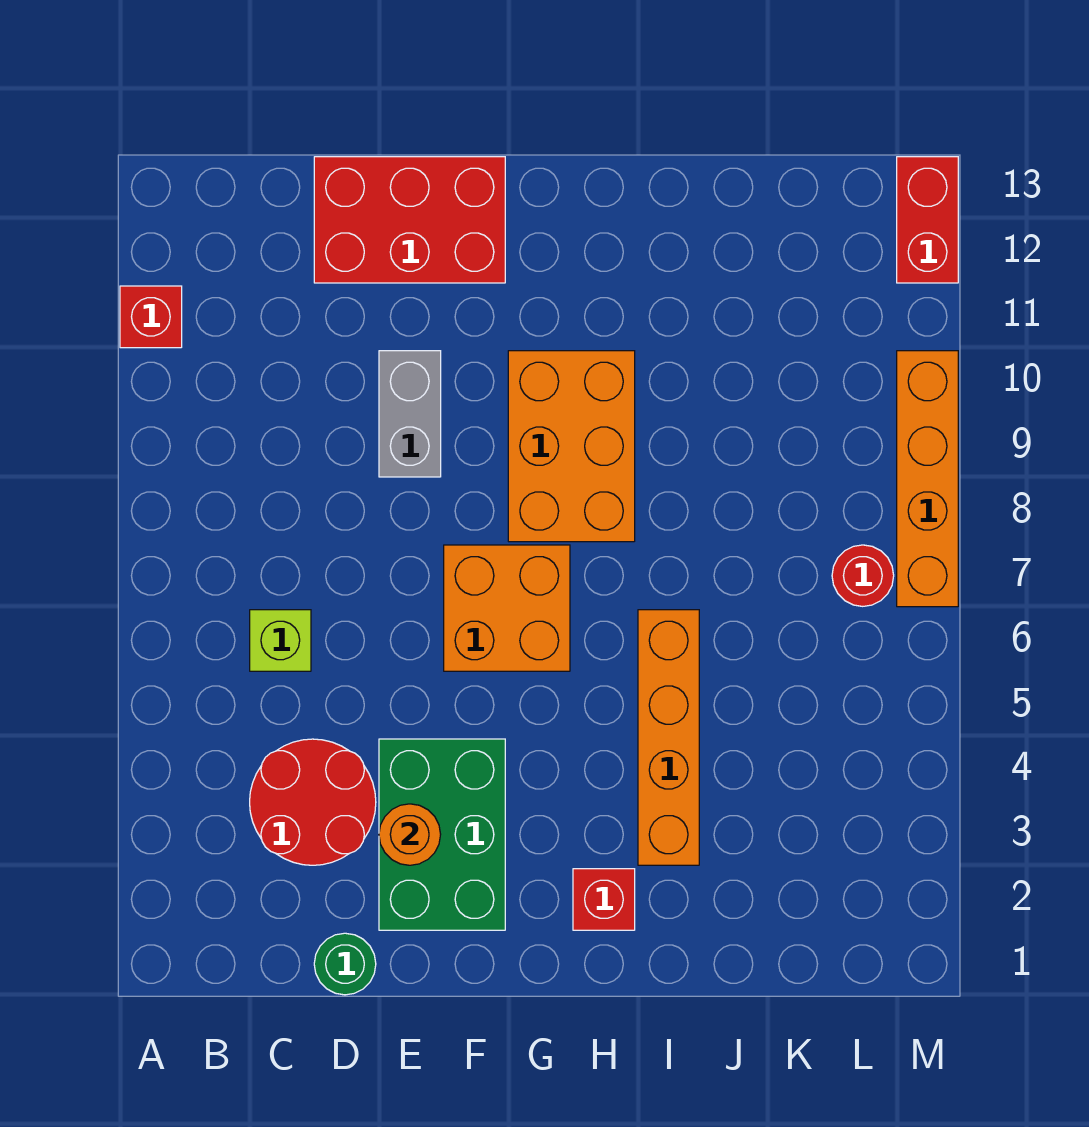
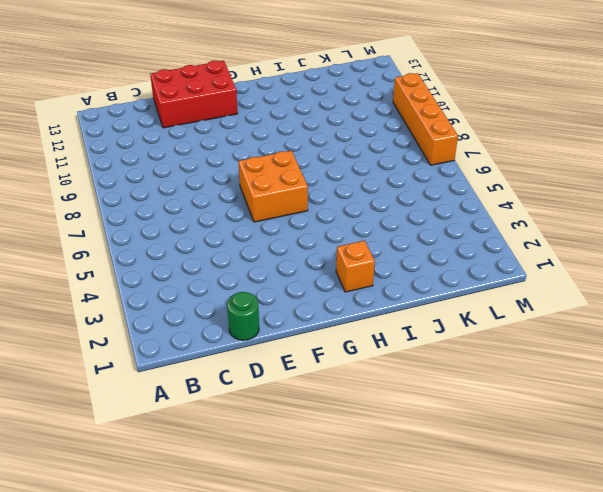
orange 1x1 brick [336,241,375,292] -> red 1x1 brick [573,869,635,930]
none -> red 1x1 brick [120,286,182,348]
none -> red 2x2 round brick [250,739,376,865]
none -> lime 1x1 brick [250,610,311,671]

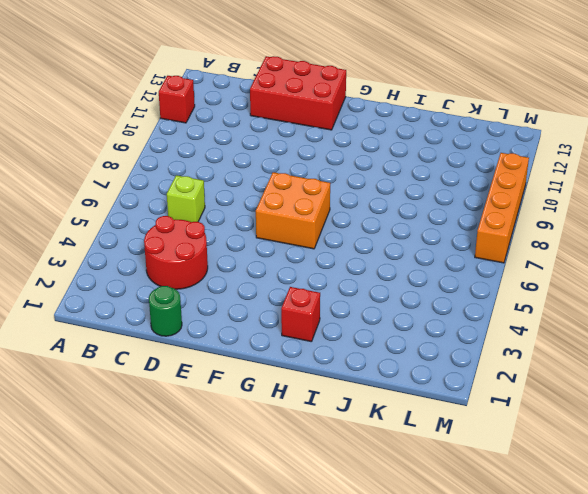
none -> green 2x3 brick [379,739,505,930]
none -> grey 1x2 brick [379,351,441,477]
none -> orange 2x3 brick [508,351,635,542]

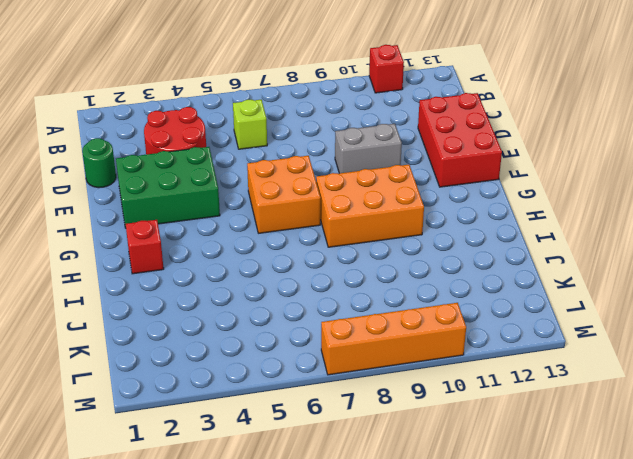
none -> orange 1x4 brick [638,610,699,865]
none -> red 1x1 round brick [832,545,894,606]
none -> red 1x2 brick [897,157,958,283]

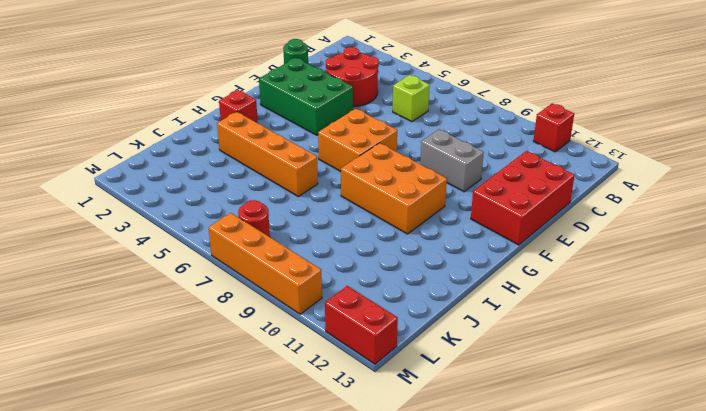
none -> orange 1x1 round brick [379,804,441,865]

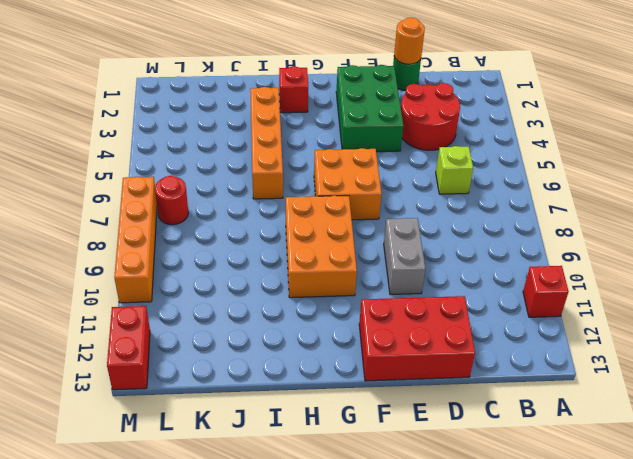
orange 1x1 round brick [394,18,425,64] -> orange 1x1 round brick moved to [379,804,441,865]

